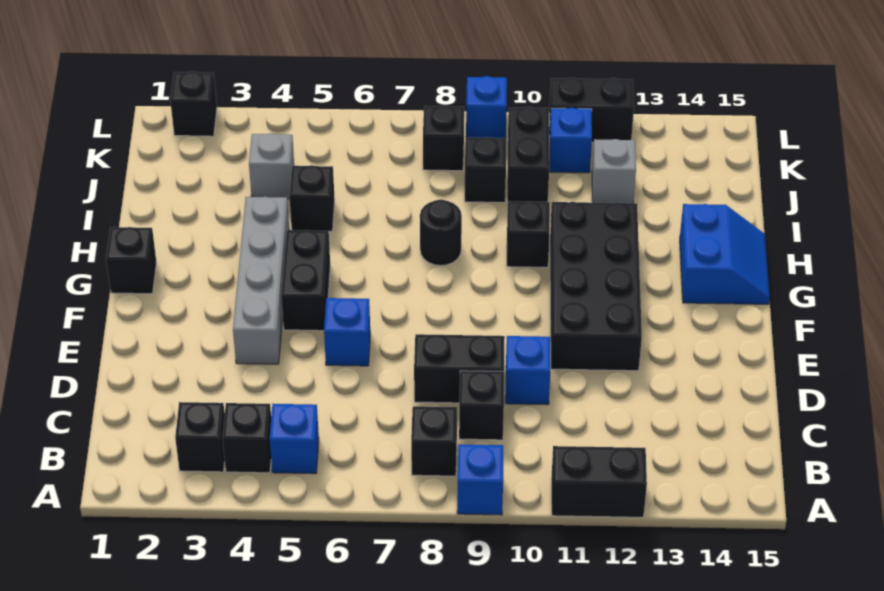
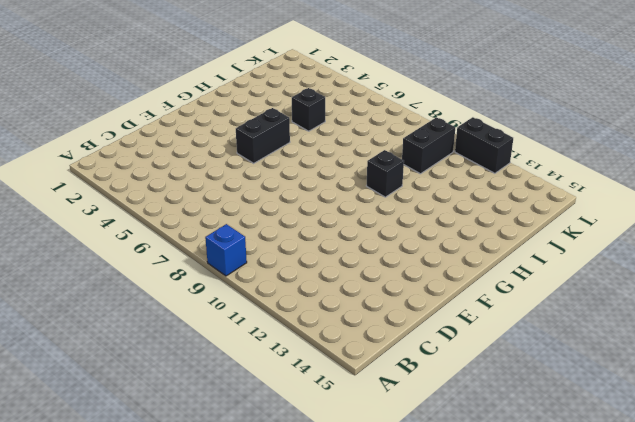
none -> black 1x2 brick [551,446,647,517]
none -> black 1x1 brick [175,402,225,472]
none -> black 1x1 brick [222,403,271,473]

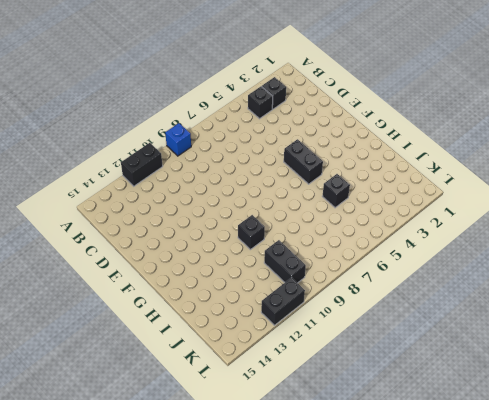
none -> blue 1x1 brick [270,404,319,474]
none -> black 1x1 brick [411,406,457,476]
none -> black 1x1 brick [459,371,504,440]

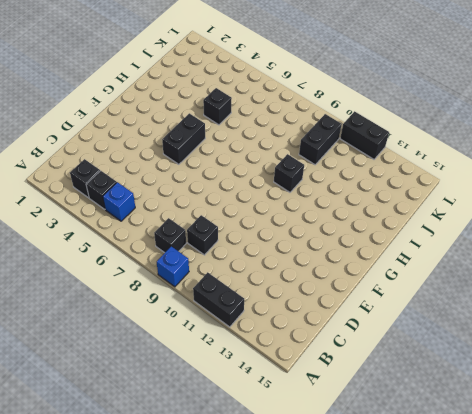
none -> black 1x2 brick [414,334,505,403]
none -> blue 1x1 brick [505,336,550,405]
none -> grey 1x4 brick [233,197,289,364]

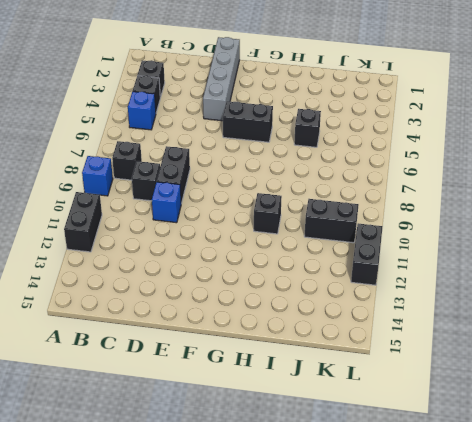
grey 1x4 brick [203,37,240,121] -> grey 1x4 brick turned to [233,197,289,364]
none -> blue 1x1 brick [324,298,370,366]
none -> black 2x4 brick [550,202,642,371]
none -> black 1x1 brick [106,227,156,294]

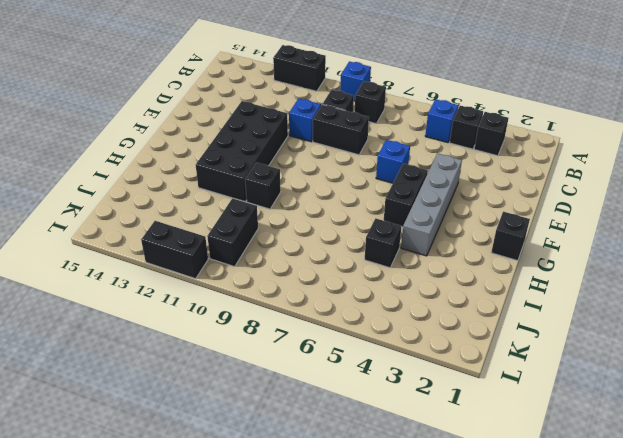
none -> blue 2x2 slope [680,204,770,304]
none -> black 1x1 round brick [420,200,462,266]
none -> grey 1x1 brick [249,133,294,199]

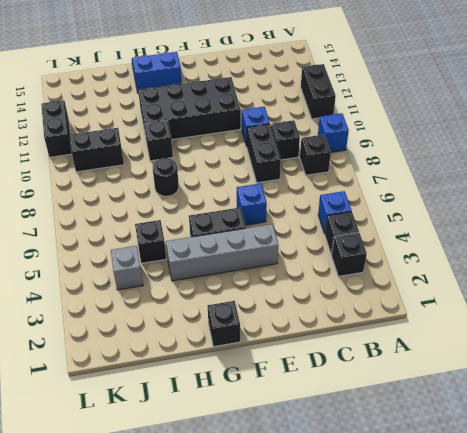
none -> black 1x1 brick [465,137,506,203]
none -> grey 1x1 brick [592,139,636,203]
none -> black 1x1 brick [423,106,464,171]

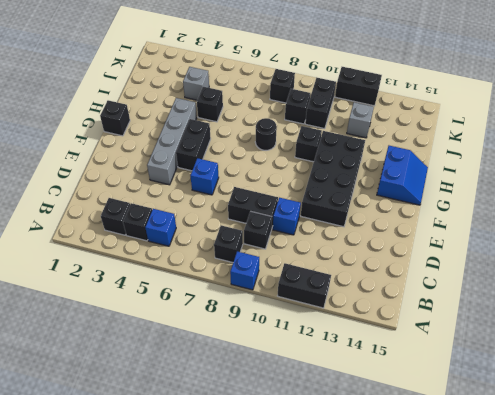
none -> blue 1x1 brick [550,108,592,173]
none -> black 1x1 brick [170,71,217,136]
none -> blue 1x1 brick [466,76,507,138]

